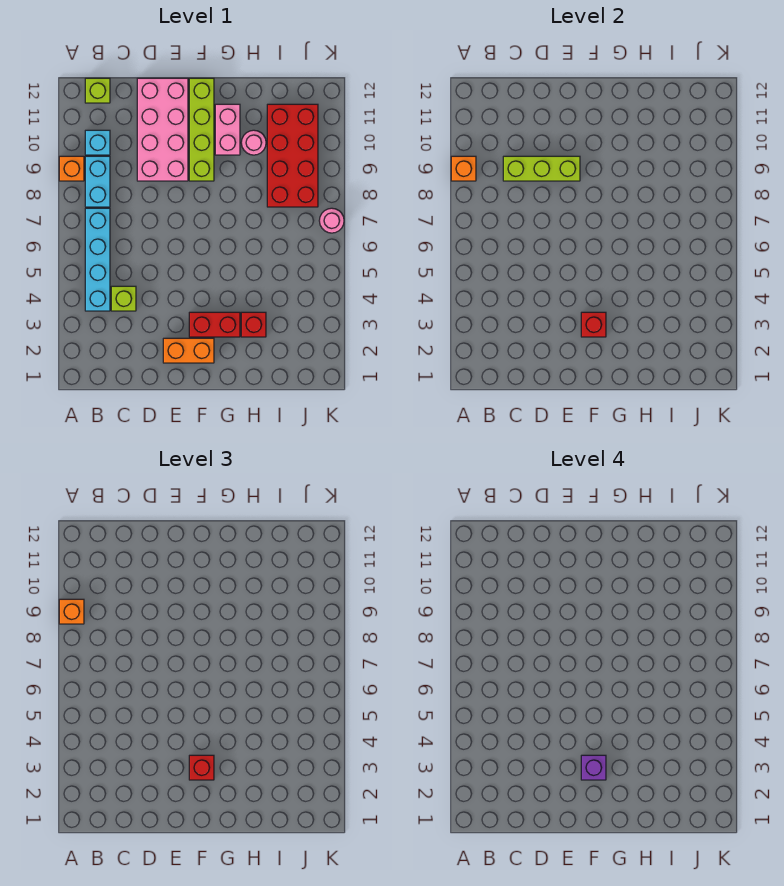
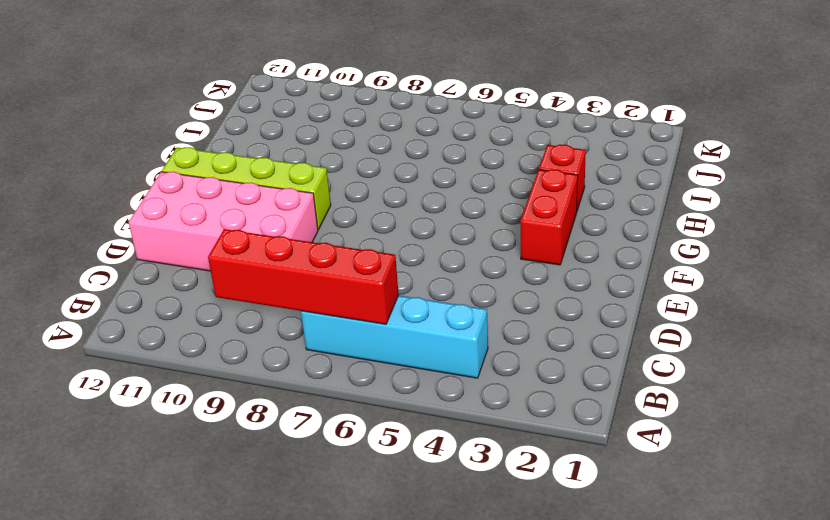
red 1x4 brick [208,229,399,324] -> none
none -> orange 1x1 brick [59,156,84,181]
none -> cyan 1x2 brick [85,156,110,207]
none -> cyan 1x1 brick [85,130,110,155]

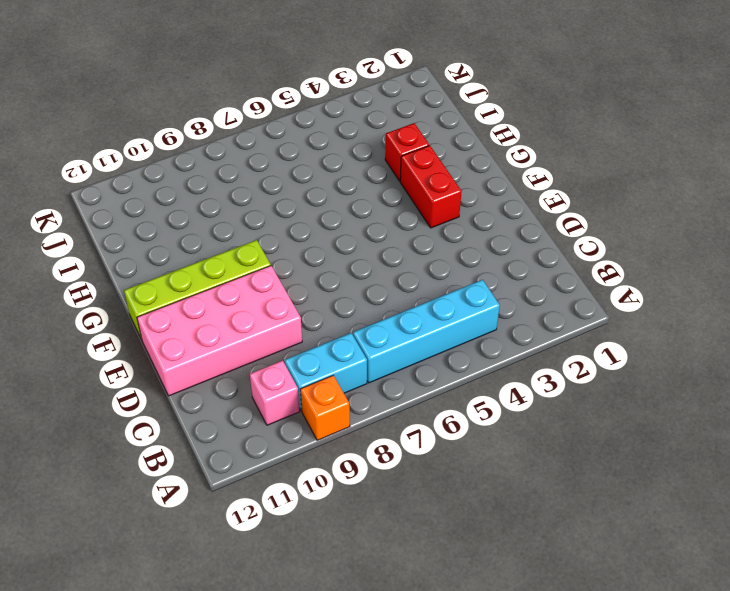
pink 1x1 brick [250,361,300,425] -> cyan 1x1 brick [85,130,110,155]
none -> lime 1x1 brick [85,78,110,103]
none -> lime 1x1 brick [111,286,136,311]
none -> orange 1x2 brick [163,338,214,363]

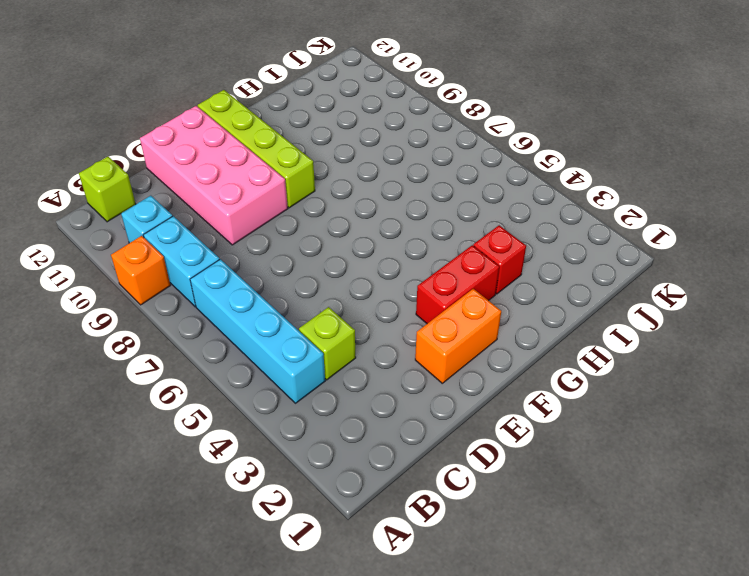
none -> pink 1x2 brick [215,104,240,155]
none -> pink 1x1 round brick [241,130,266,155]
none -> red 2x4 brick [267,104,318,207]

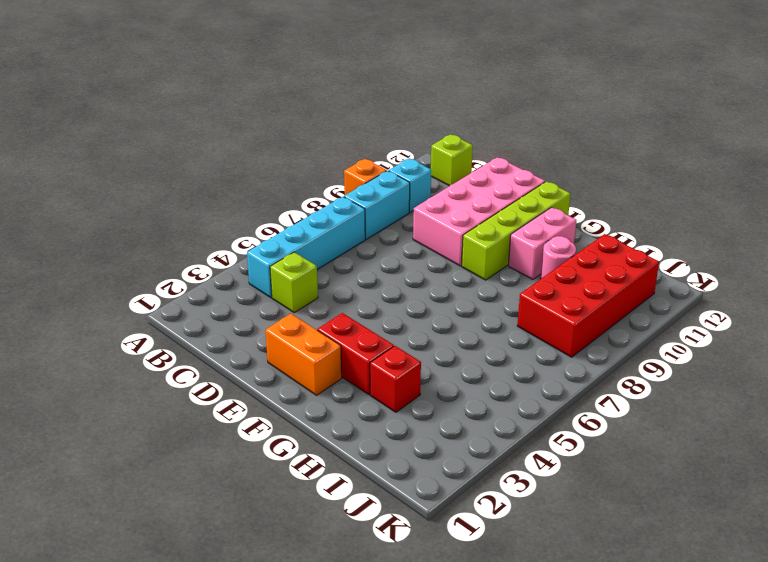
none -> pink 1x1 round brick [319,208,344,233]
none -> orange 1x1 brick [451,156,476,181]
none -> lime 1x3 brick [503,156,580,181]

